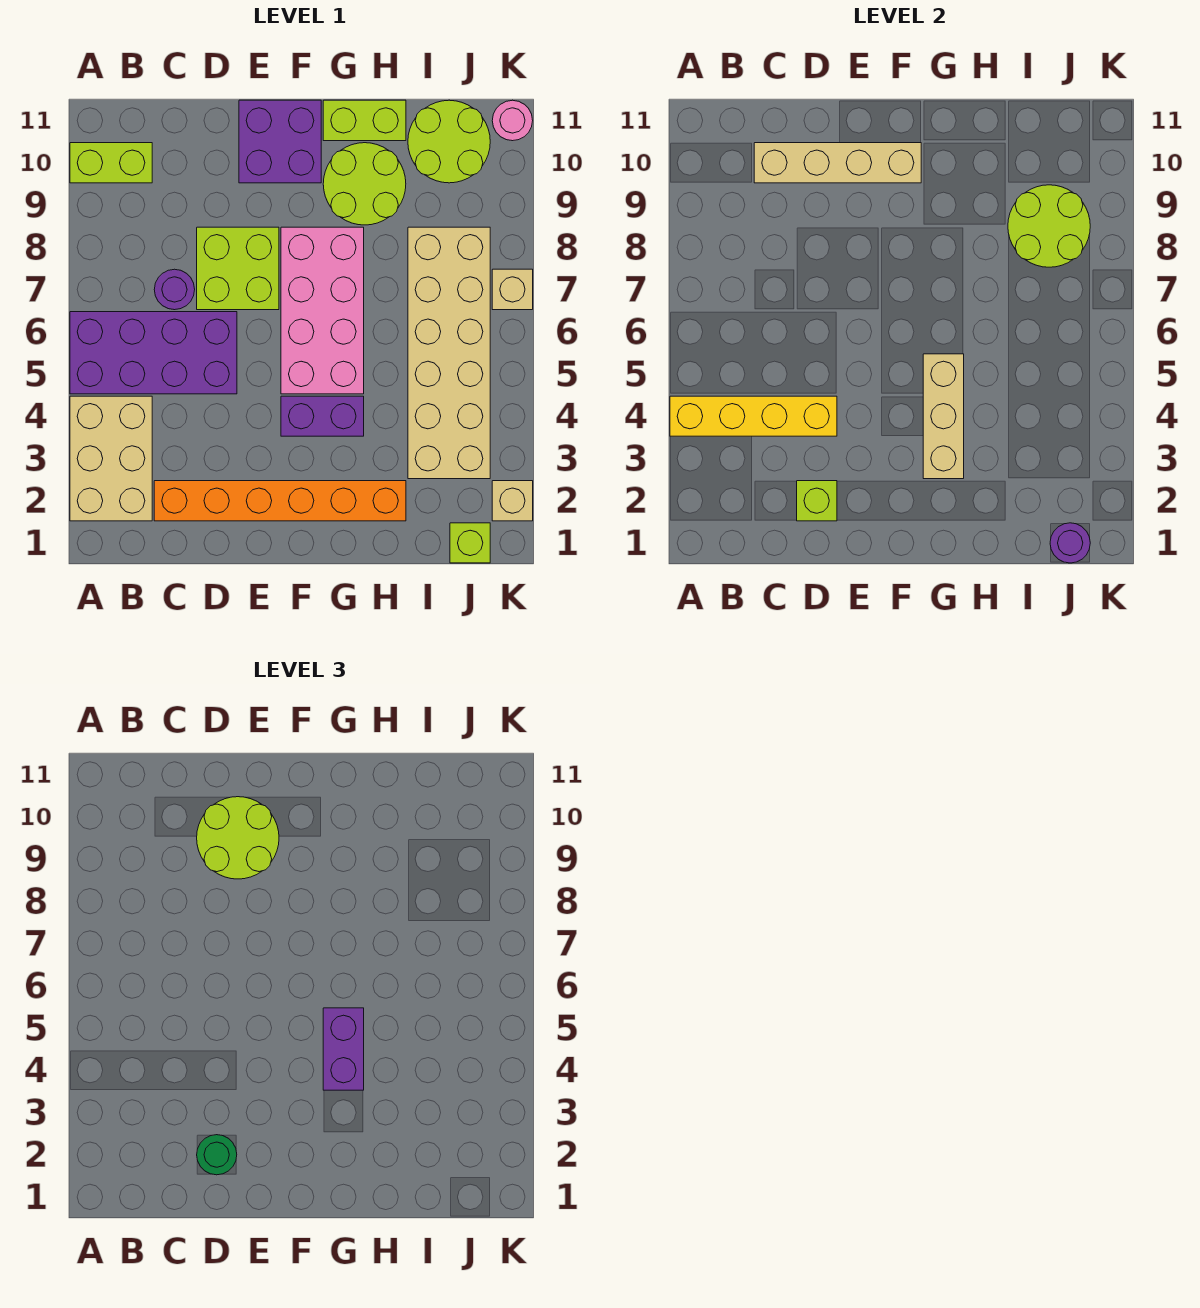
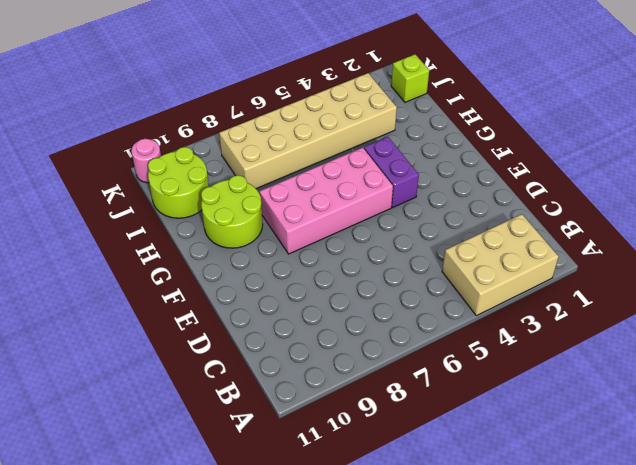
none -> purple 2x4 brick [70,312,237,394]
none -> lime 1x2 brick [70,143,152,183]
none -> orange 1x6 brick [154,481,406,521]

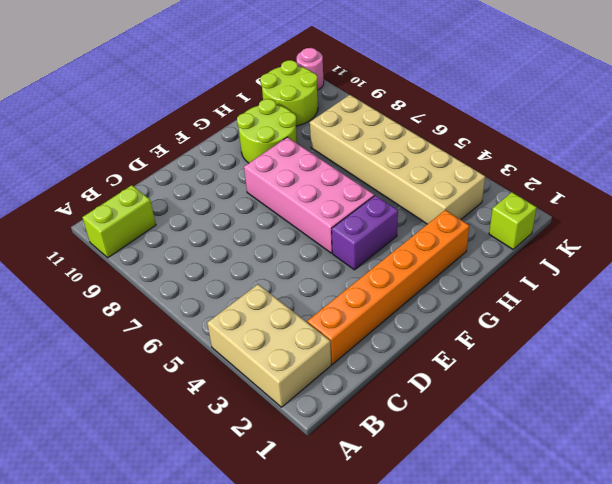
none -> purple 2x4 brick [70,312,237,394]
none -> purple 1x1 round brick [154,269,195,310]
none -> lime 2x2 brick [197,227,279,310]

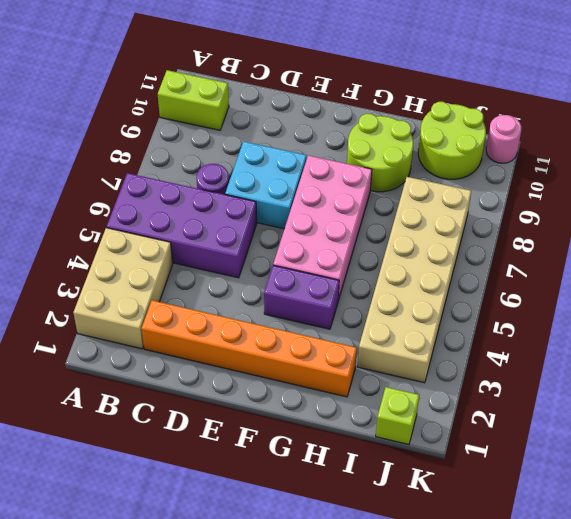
cyan 2x2 brick [225,141,306,229] -> lime 2x2 brick [197,227,279,310]
none -> purple 2x2 brick [239,100,321,183]
none -> lime 1x2 brick [323,100,406,141]
none -> tan 1x1 brick [492,481,533,521]

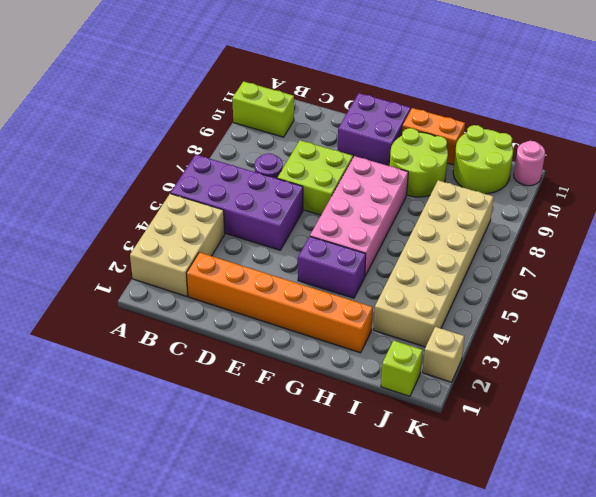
orange 1x2 brick [402,108,465,165] -> lime 1x2 brick [323,100,406,141]
none -> tan 1x1 brick [492,269,533,310]
none -> yellow 1x4 brick [670,396,837,436]
none -> tan 1x4 brick [754,143,921,183]

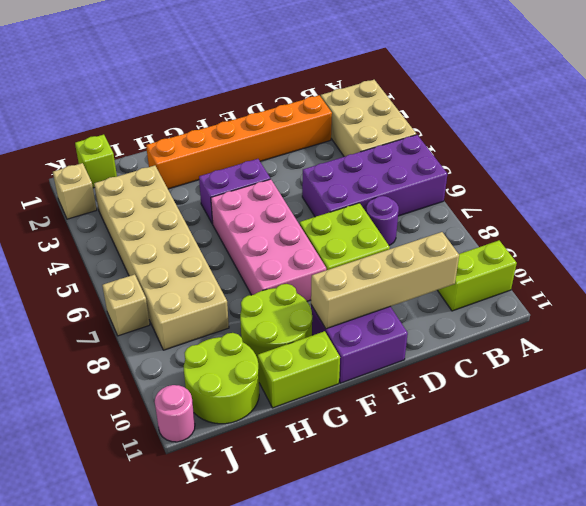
none -> yellow 1x4 brick [670,396,837,436]
none -> lime 1x1 brick [797,481,837,521]
none -> tan 1x3 brick [923,354,964,479]

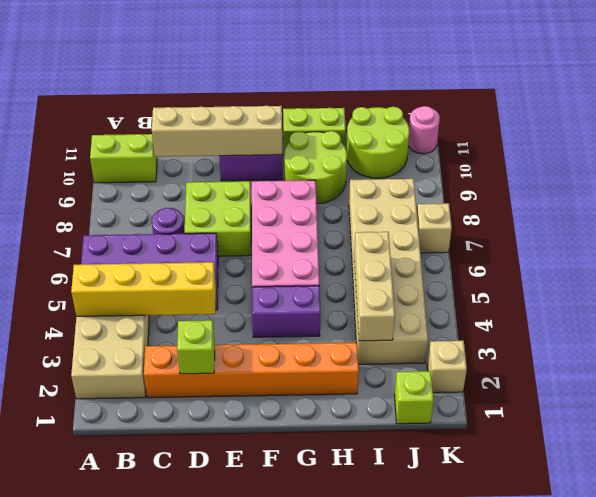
tan 1x3 brick [354,232,395,341] -> tan 1x3 brick moved to [923,354,964,479]
none -> lime 2x2 round brick [1008,185,1090,267]
none -> purple 1x1 round brick [1050,523,1090,563]
none -> green 1x1 round brick [197,1135,237,1175]

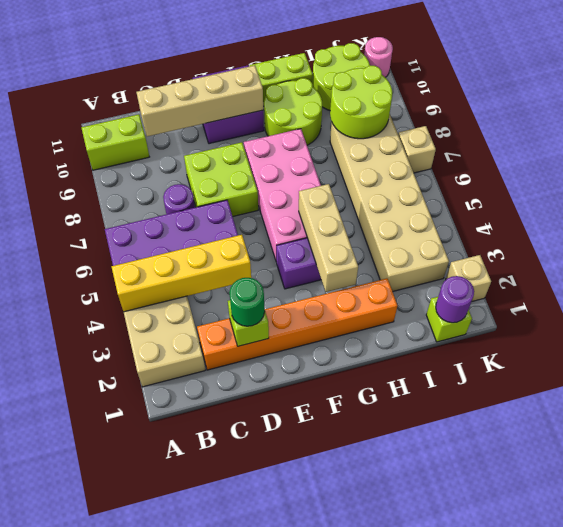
none -> lime 2x2 round brick [197,797,279,879]
none -> purple 1x2 brick [323,1008,364,1090]

